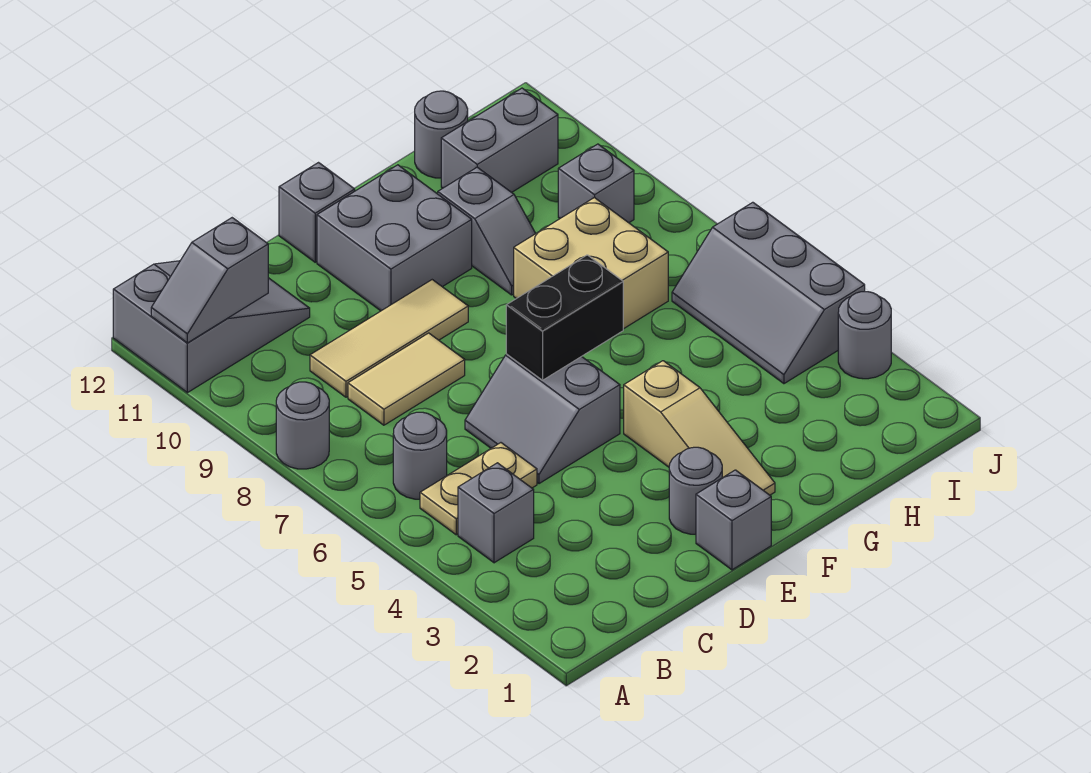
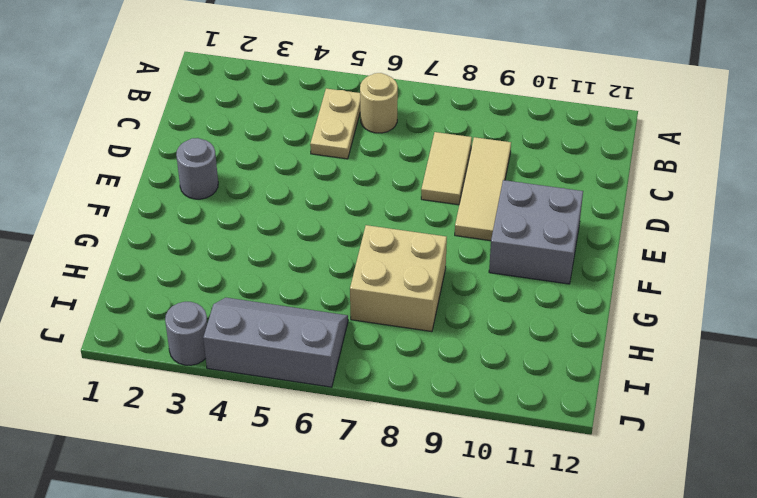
tan 1x1 round brick [360,73,398,133] -> grey 1x1 round brick [393,412,447,499]
none -> grey 1x1 round brick [276,382,329,469]
none -> grey 2x3 slope [113,261,310,393]
none -> grey 1x1 brick [458,463,534,563]

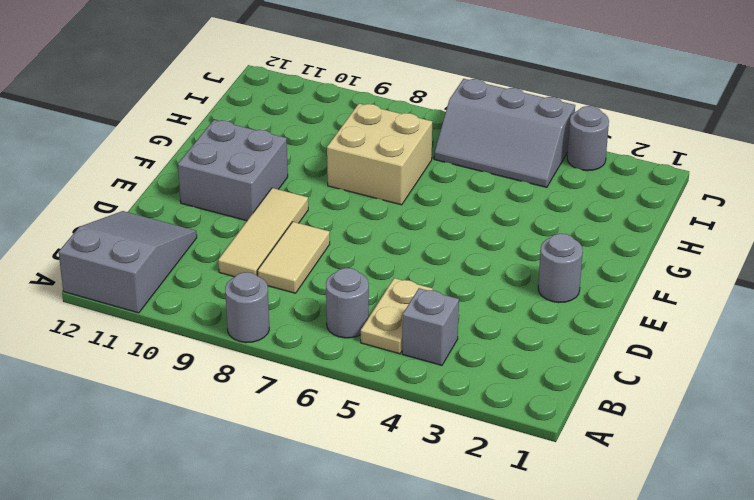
none -> grey 2x2 slope [465,354,620,484]
none -> grey 1x1 brick [696,470,771,570]
none -> grey 1x1 brick [279,163,355,262]

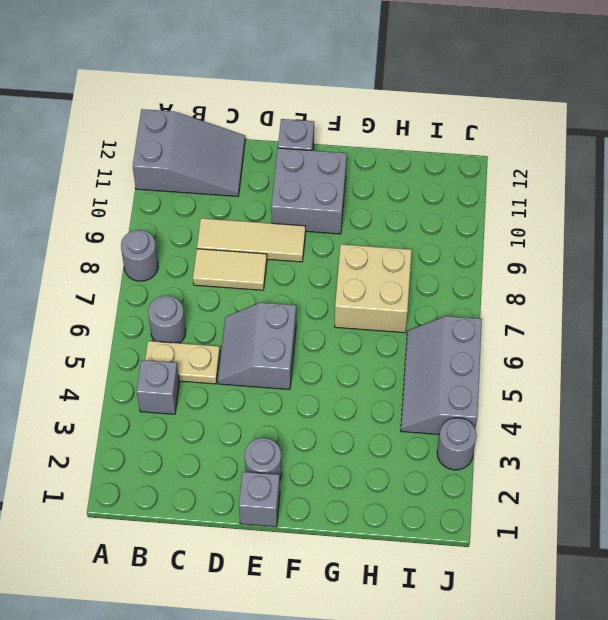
none -> tan 1x3 slope [624,361,775,495]
none -> grey 1x2 slope [438,167,536,295]
none -> grey 1x2 brick [441,88,558,192]

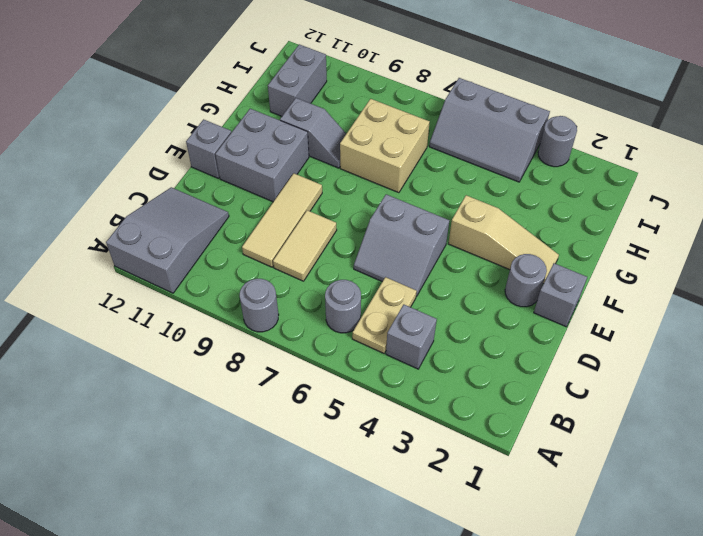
none -> grey 1x1 round brick [415,91,468,178]
none -> grey 1x1 brick [558,144,634,223]
none -> grey 1x2 slope [151,218,268,343]

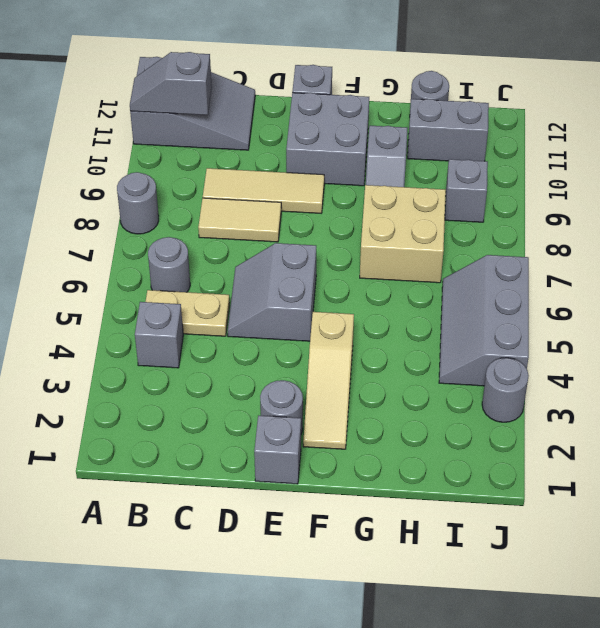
none -> black 1x2 brick [506,255,623,380]

